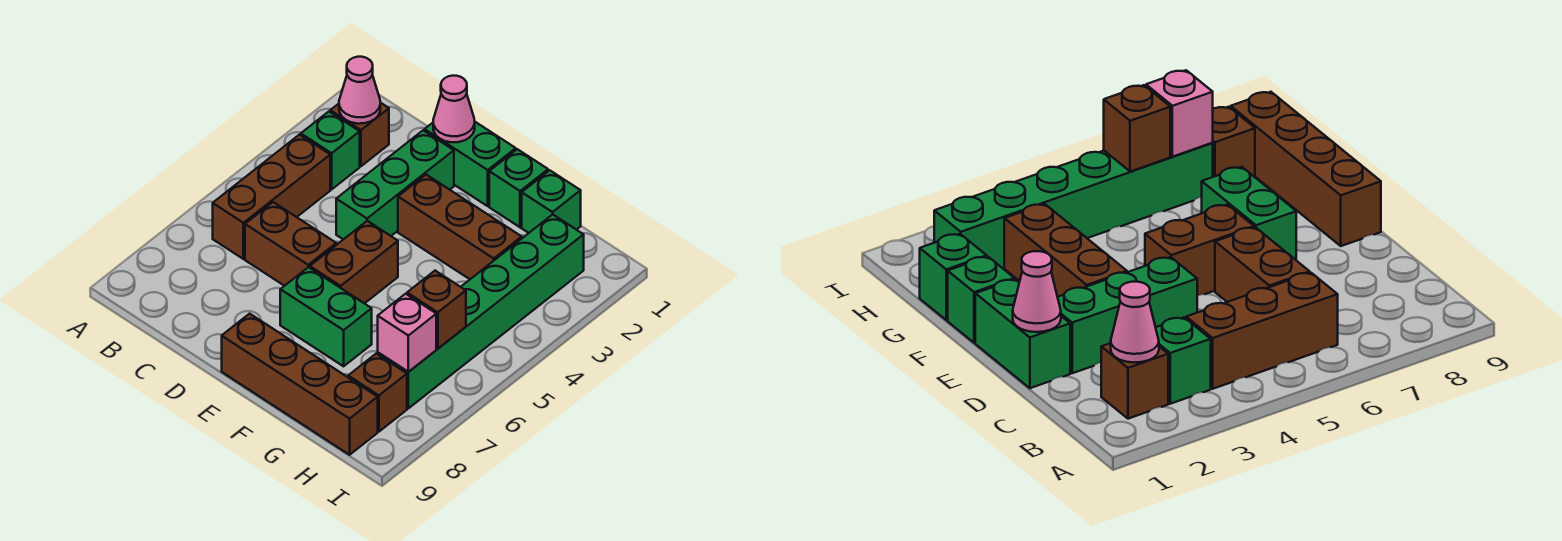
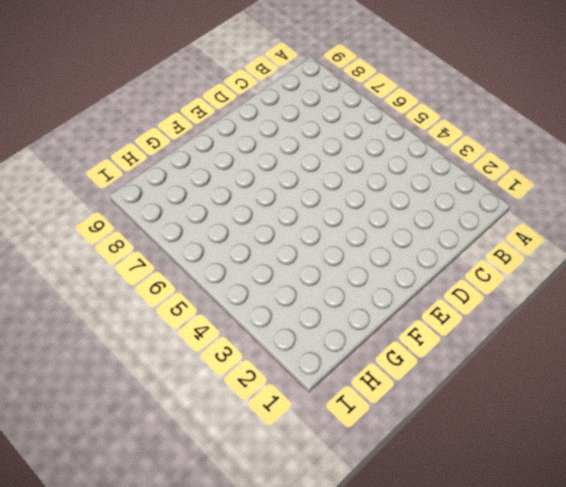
none -> brown 1x1 brick [330,103,389,166]
none -> green 1x1 brick [301,112,360,189]
none -> brown 1x3 brick [213,135,330,259]

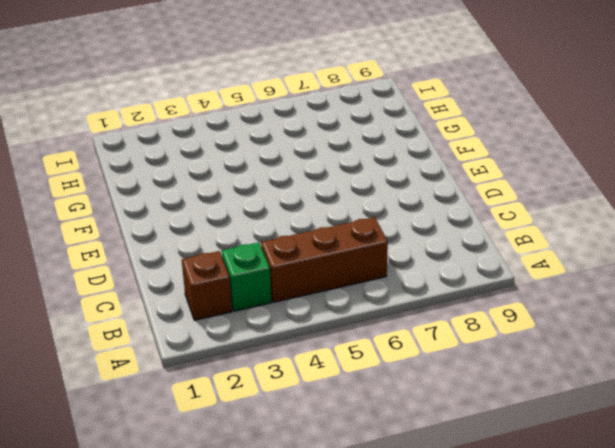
none -> brown 1x2 brick [245,202,336,286]
none -> green 1x2 brick [425,122,516,206]
none -> green 1x3 brick [336,130,454,239]

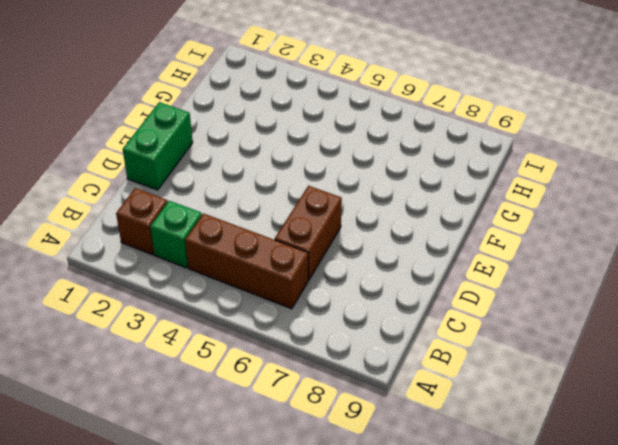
none -> green 1x3 brick [336,130,454,239]
none -> brown 1x3 brick [398,175,522,279]
none -> brown 1x2 brick [310,221,398,304]

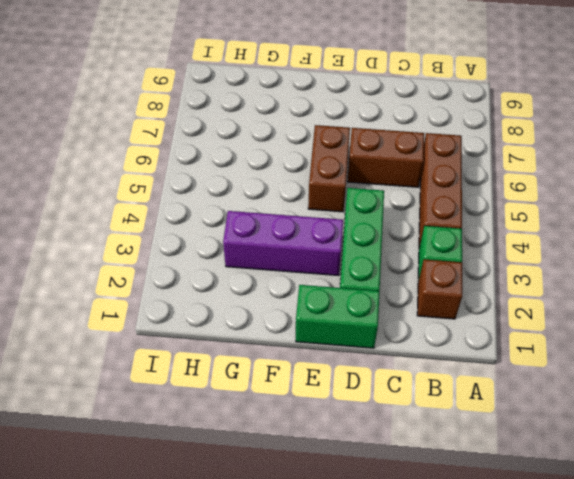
purple 1x3 brick [223,211,343,276] -> brown 1x3 brick [398,175,522,279]
none -> green 1x2 brick [280,267,372,366]
none -> brown 1x4 brick [222,314,378,455]
none -> green 1x1 brick [489,149,548,227]

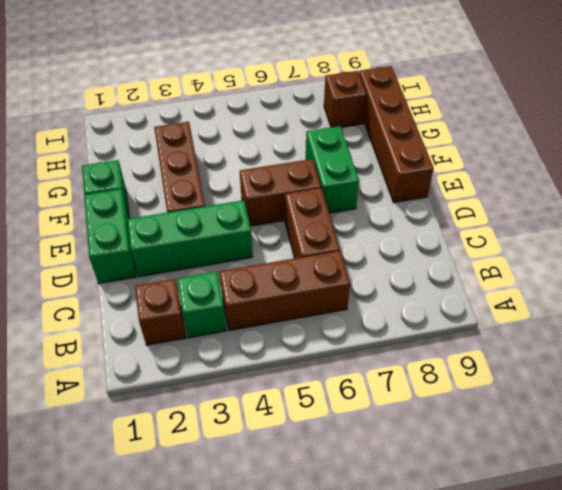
none -> green 1x1 brick [522,170,581,233]
none -> green 1x6 brick [378,215,584,408]
none -> pink 1x1 cone [339,57,380,124]

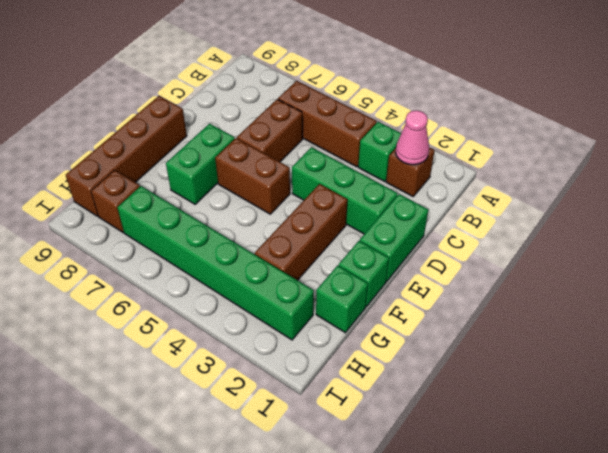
none -> pink 1x1 cone [433,76,475,142]
none -> brown 1x1 brick [407,271,466,349]
none -> pink 1x1 brick [378,294,436,372]

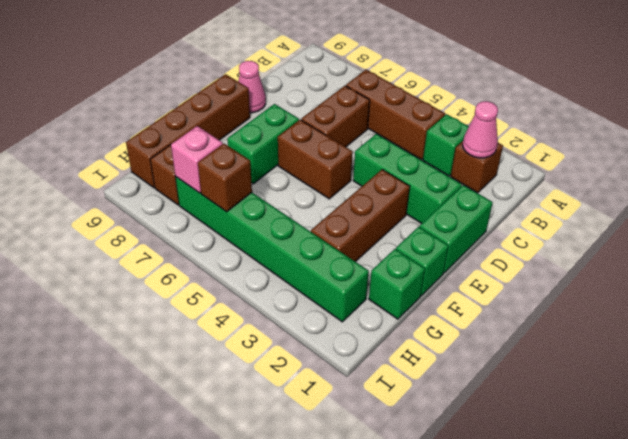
pink 1x1 cone [238,61,266,113] -> pink 1x1 cone moved to [433,76,475,142]

